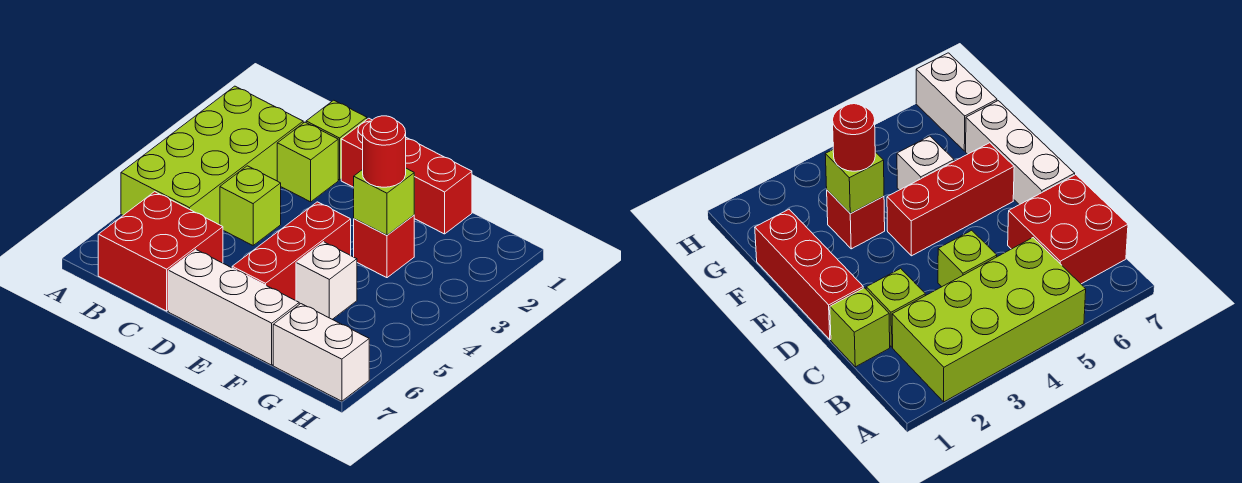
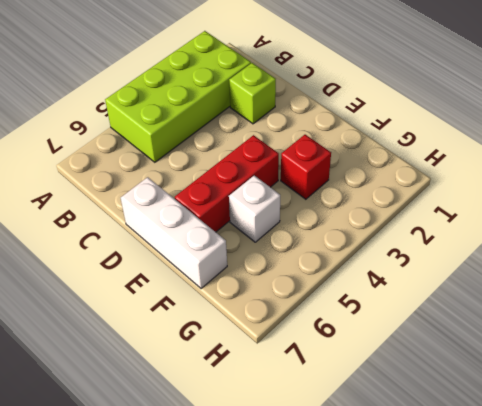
none -> red 2x2 brick [98,192,223,311]
none -> lime 1x1 brick [306,100,367,180]
none -> lime 1x1 brick [220,166,281,245]

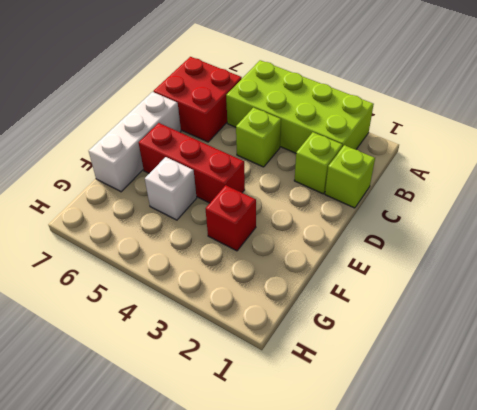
none -> red 1x3 brick [341,118,472,234]
none -> white 1x2 brick [273,304,369,401]
none -> lime 1x1 brick [354,168,414,235]

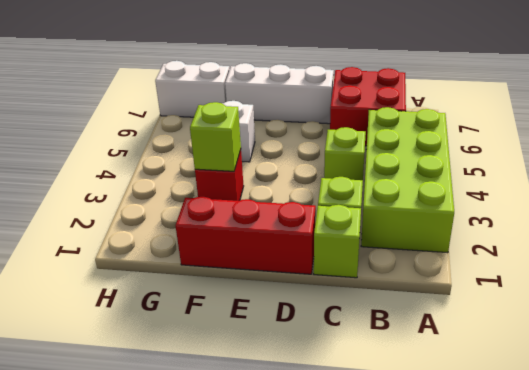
none -> red 1x3 brick [232,202,351,301]
none -> red 1x1 round brick [363,116,406,187]

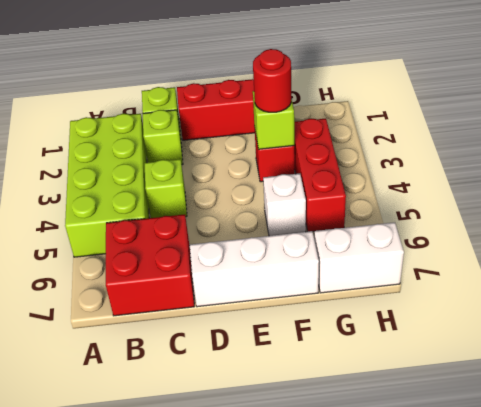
red 1x3 brick [294,119,346,232] -> red 1x3 brick moved to [232,202,351,301]

